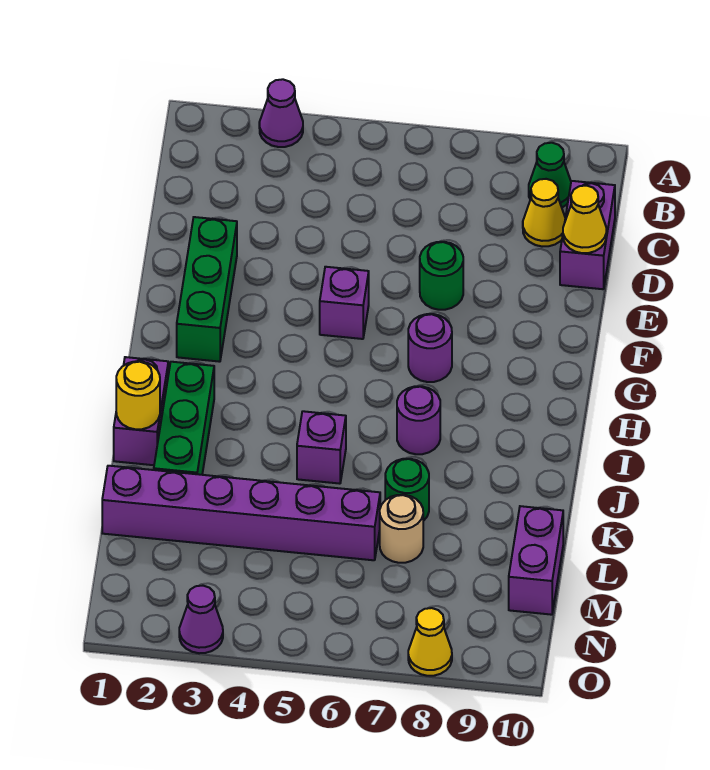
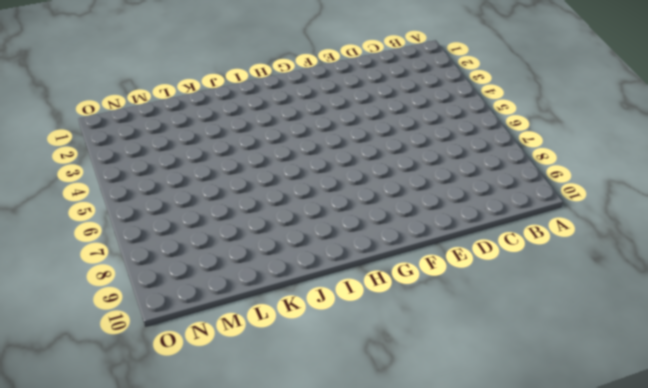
none -> purple 1x1 cone [259,79,303,147]
none -> green 1x1 cone [529,143,571,207]
none -> yellow 1x1 cone [523,179,565,247]

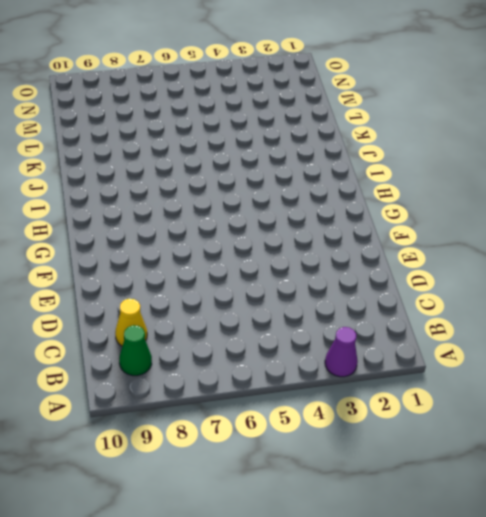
none -> purple 1x2 brick [560,181,615,289]
none -> green 1x3 brick [177,217,237,362]
none -> green 1x1 round brick [420,242,463,310]

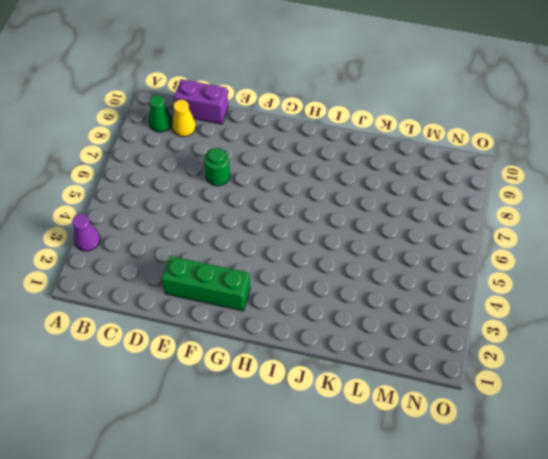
none -> purple 1x1 brick [320,267,369,339]
none -> purple 1x1 round brick [408,314,452,382]
none -> purple 1x2 brick [114,357,168,465]

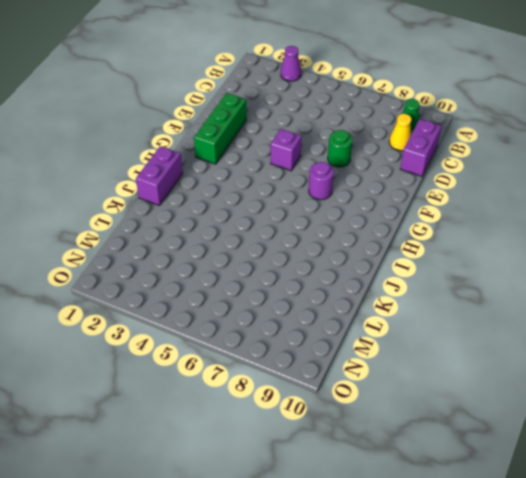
none -> green 1x3 brick [154,362,214,475]
none -> purple 1x1 round brick [397,386,440,454]
none -> purple 1x1 brick [297,411,346,484]

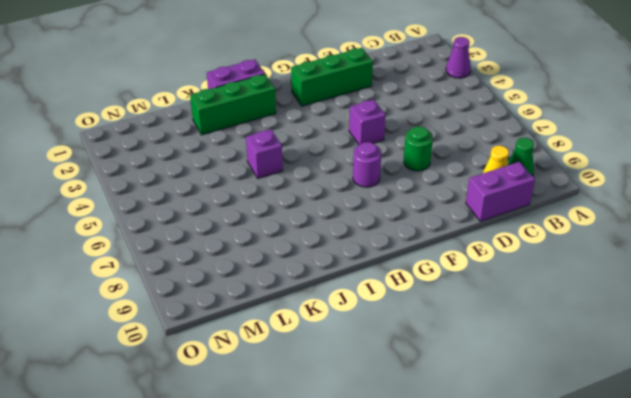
none -> purple 1x1 round brick [397,386,440,454]
none -> green 1x1 round brick [385,459,429,521]
none -> purple 1x6 brick [102,466,380,560]

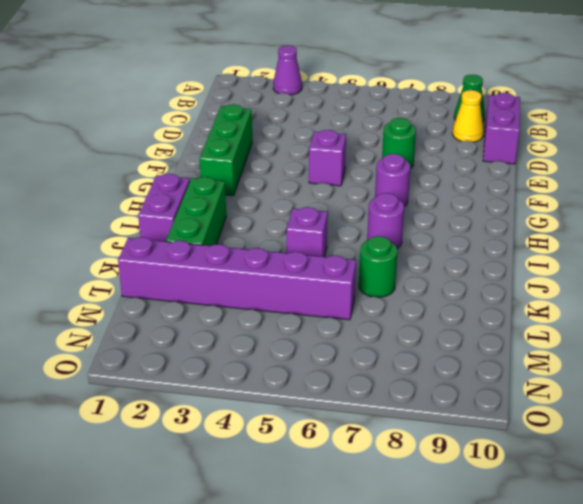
none -> tan 1x1 round brick [380,495,423,563]
none -> purple 1x2 brick [509,506,563,615]
none -> purple 1x1 cone [179,586,223,653]

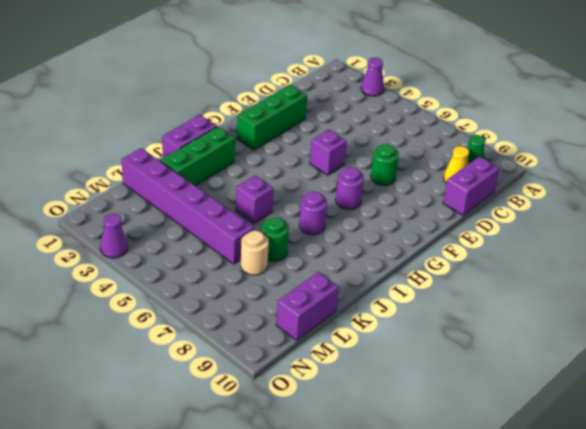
none -> yellow 1x1 cone [408,608,452,676]
none -> yellow 1x1 cone [563,186,606,253]
none -> yellow 1x1 round brick [116,361,160,429]

